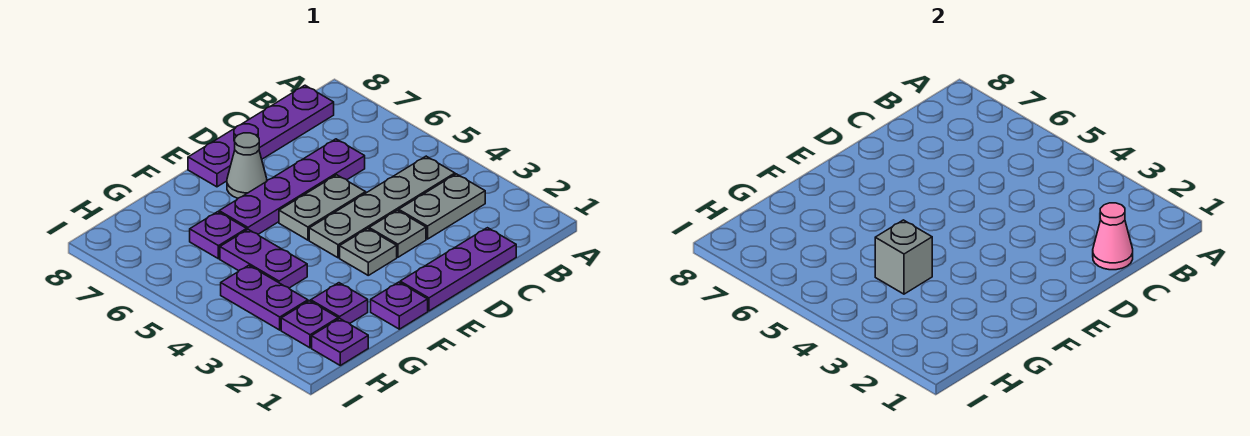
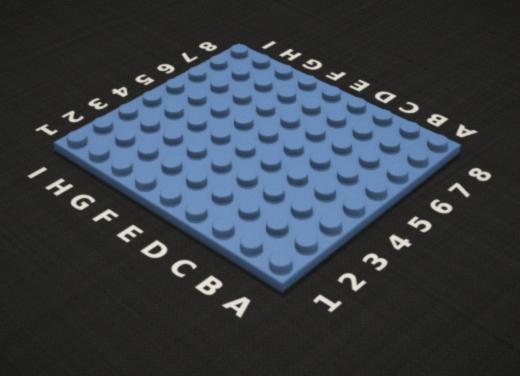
none -> grey 1x2 plate [399,174,485,239]
none -> grey 1x4 plate [309,156,455,258]
none -> purple 1x4 plate [188,85,334,187]

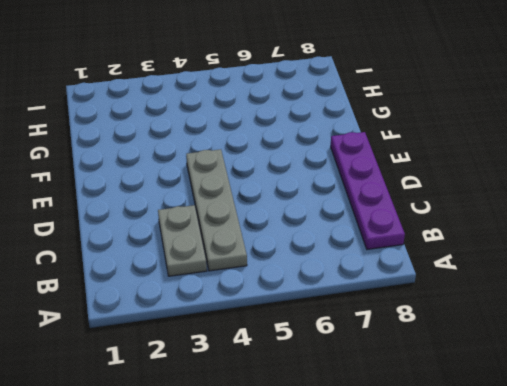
none -> purple 1x3 plate [400,228,516,311]
none -> purple 1x4 plate [219,139,365,234]
none -> grey 1x1 plate [369,210,426,257]

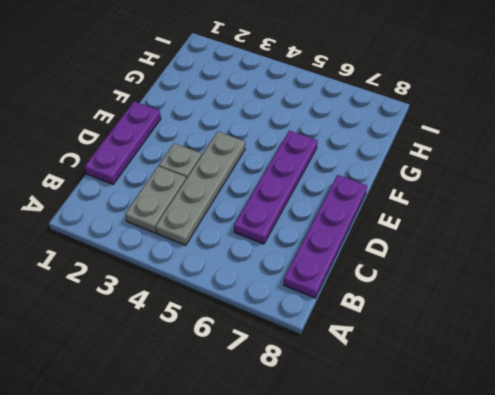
none -> grey 1x2 plate [279,175,366,240]
none -> grey 1x1 plate [340,229,397,275]
none -> grey 1x1 cone [227,133,267,198]

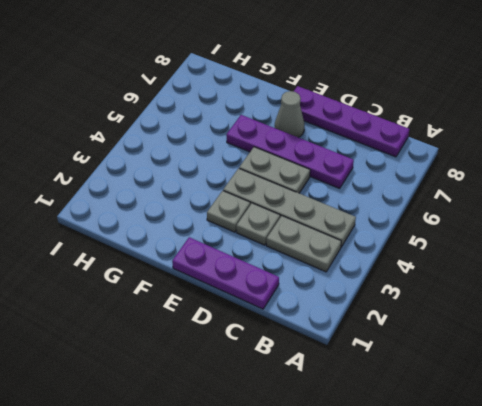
none -> purple 1x1 plate [371,282,428,329]
none -> purple 1x1 plate [311,283,368,324]
none -> purple 1x2 plate [220,230,307,288]

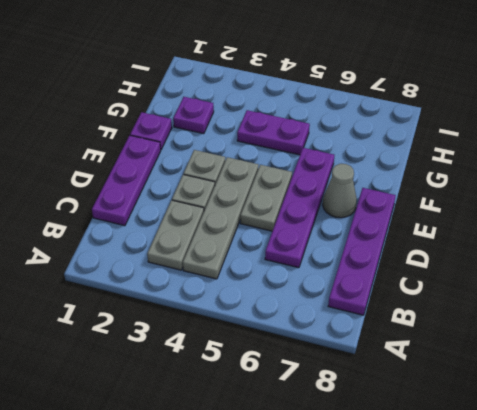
none -> purple 1x1 plate [190,212,247,259]
none -> purple 1x1 plate [312,319,368,365]
none -> purple 1x1 plate [281,301,338,348]

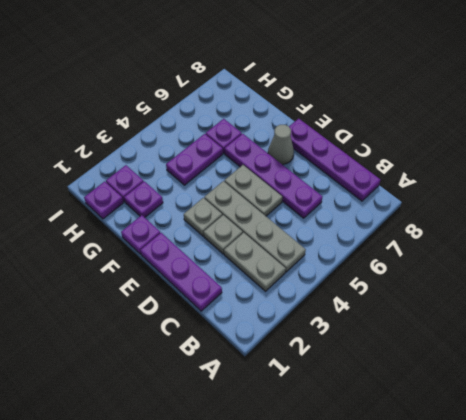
none -> purple 1x2 plate [221,265,308,330]
none -> pink 1x1 cone [1093,203,1133,270]
none -> grey 1x1 brick [875,220,932,294]

